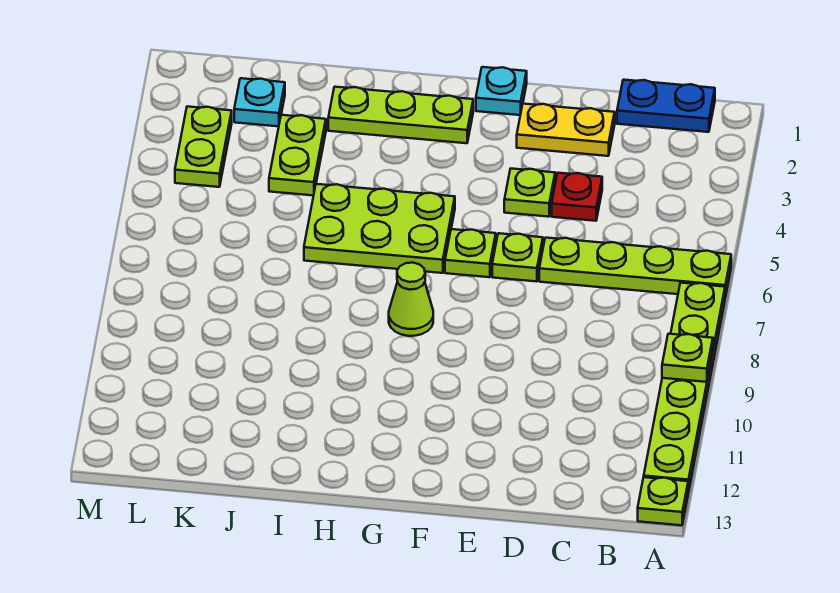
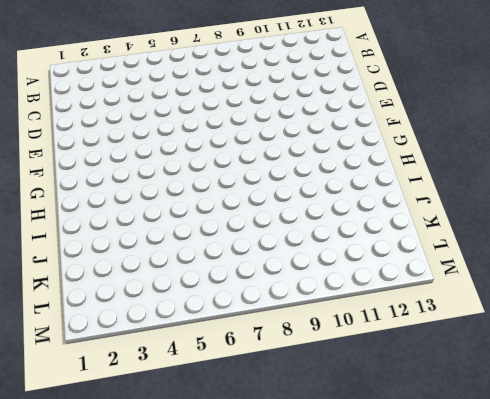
none -> lime 1x4 plate [539,238,731,298]
none -> lime 1x6 plate [644,283,725,493]
none -> lime 1x1 plate [638,477,688,525]

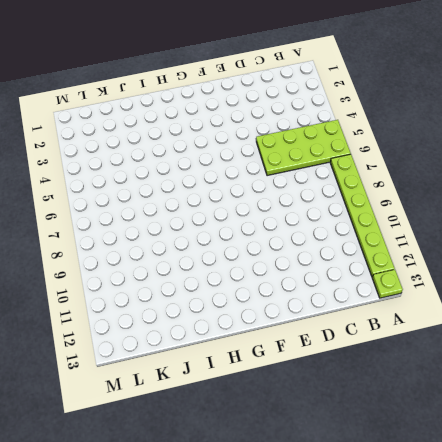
lime 2x4 plate [256,120,351,176] -> lime 1x4 plate [539,238,731,298]
none -> blue 1x2 plate [617,80,715,132]
none -> yellow 1x2 plate [517,104,615,156]
none -> red 1x1 plate [552,173,602,221]

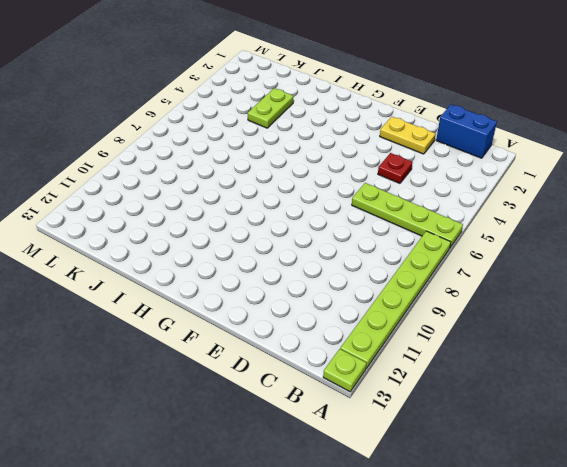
blue 1x2 brick [436,105,497,158] -> blue 1x2 plate [617,80,715,132]
none -> lime 1x1 plate [504,169,555,217]
none -> lime 1x1 plate [492,233,543,282]
none -> cyan 1x1 plate [476,67,527,115]

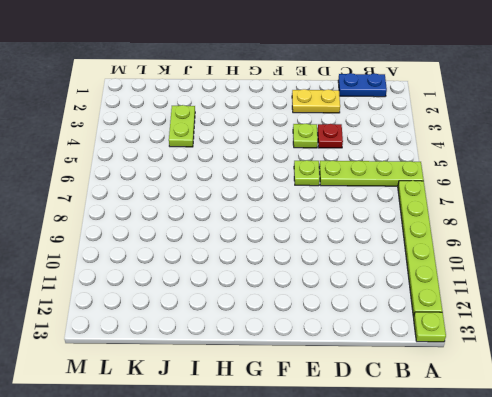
none -> cyan 1x1 plate [476,67,527,115]
none -> lime 1x1 plate [445,229,496,277]
none -> lime 1x3 plate [328,87,473,143]

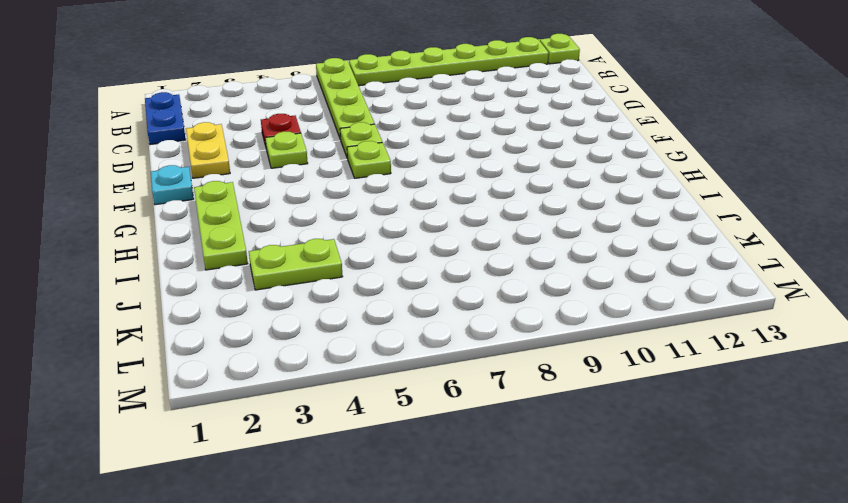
none -> lime 2x3 plate [304,184,455,273]
none -> lime 1x1 cone [389,263,433,336]
none -> cyan 1x1 plate [234,78,285,126]

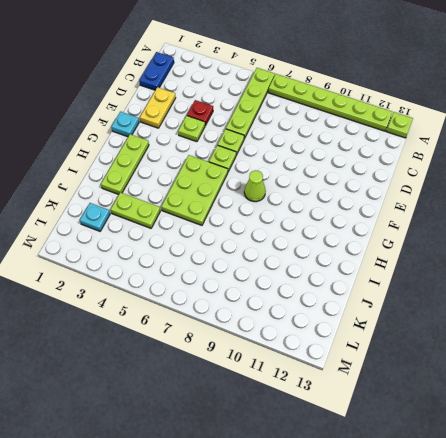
none -> lime 1x2 plate [175,106,232,187]
none -> lime 1x1 plate [662,334,713,382]

